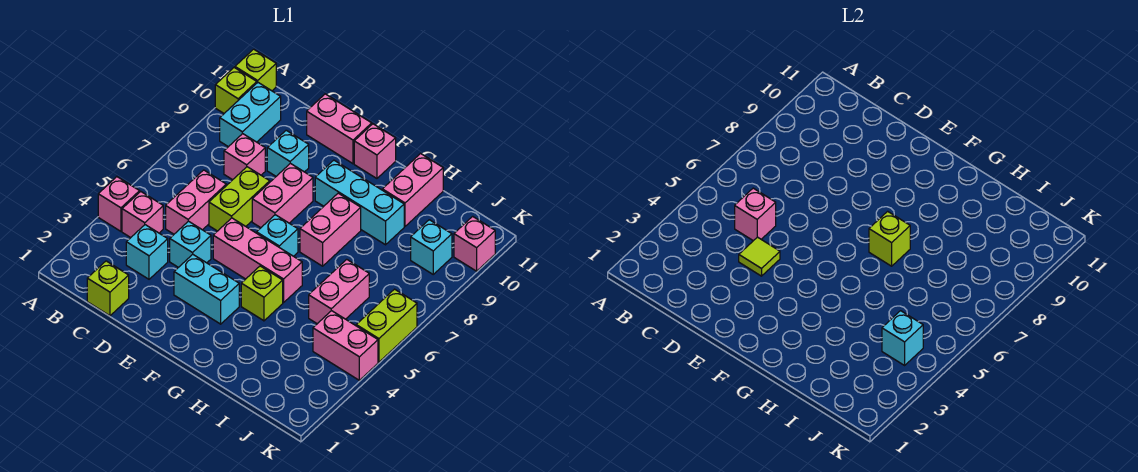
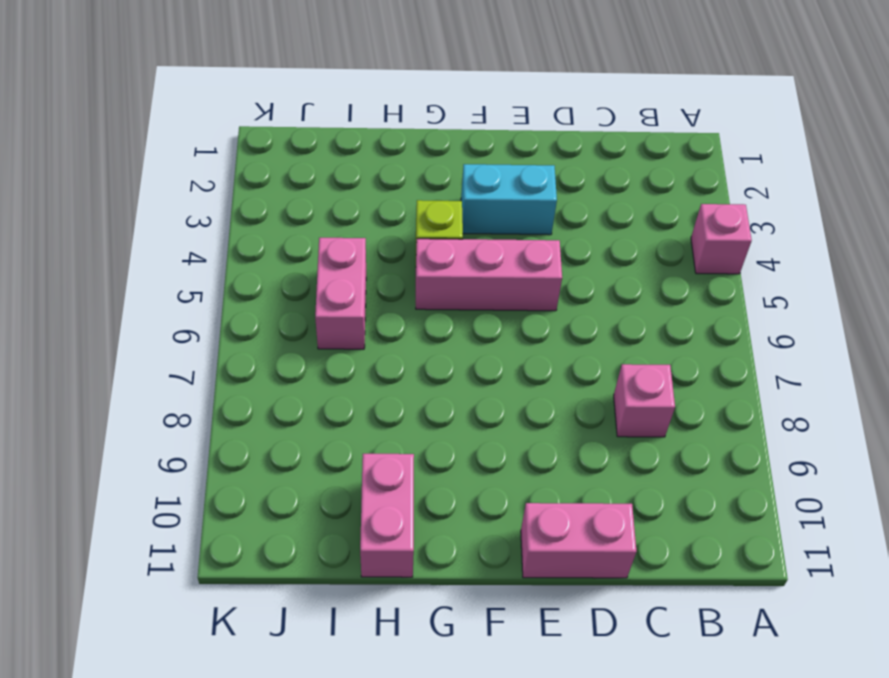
none -> lime 1x1 brick [215,68,257,113]
none -> lime 1x1 brick [235,49,276,91]
none -> pink 1x1 brick [122,192,163,238]
none -> cyan 1x2 brick [220,83,281,147]

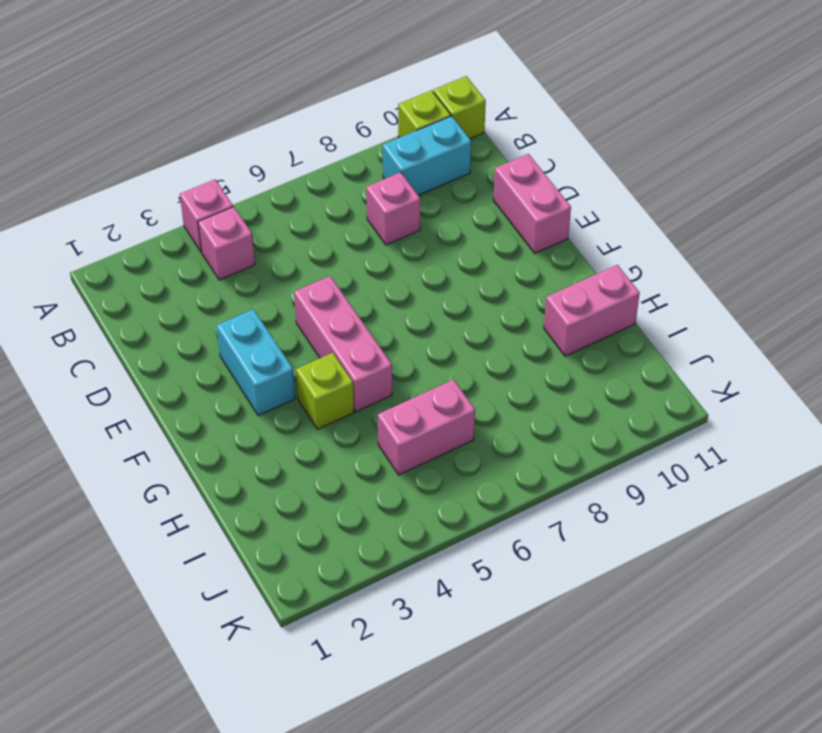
none -> lime 1x1 brick [87,261,129,316]
none -> cyan 1x1 brick [126,225,168,279]
none -> pink 1x2 brick [166,170,226,234]
none -> cyan 1x1 brick [170,221,211,267]

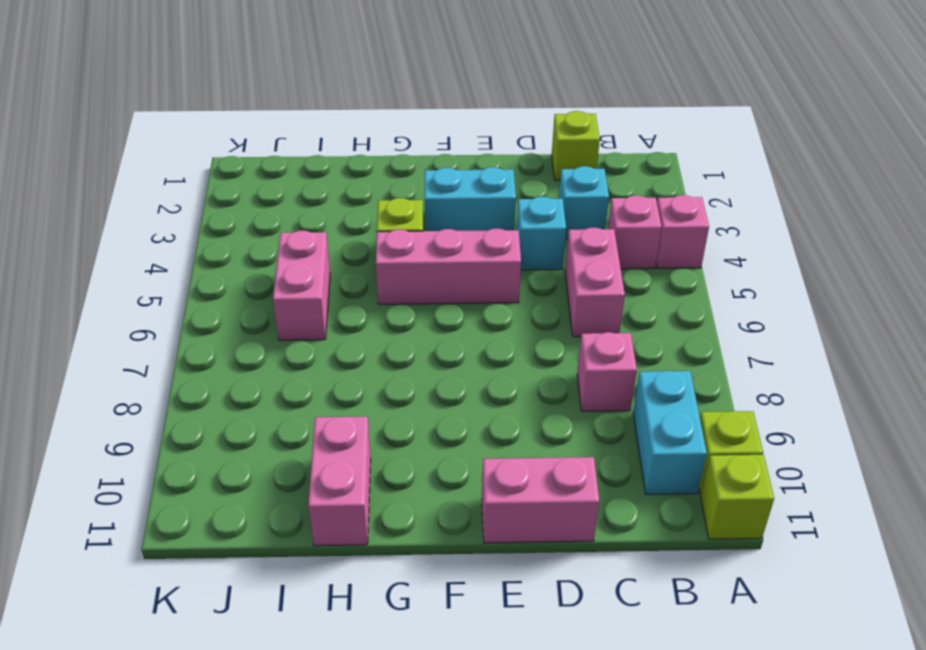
none -> lime 1x2 brick [209,167,270,231]
none -> cyan 1x1 brick [267,130,309,176]
none -> pink 1x2 brick [252,163,313,228]
none -> cyan 1x1 brick [257,215,298,256]

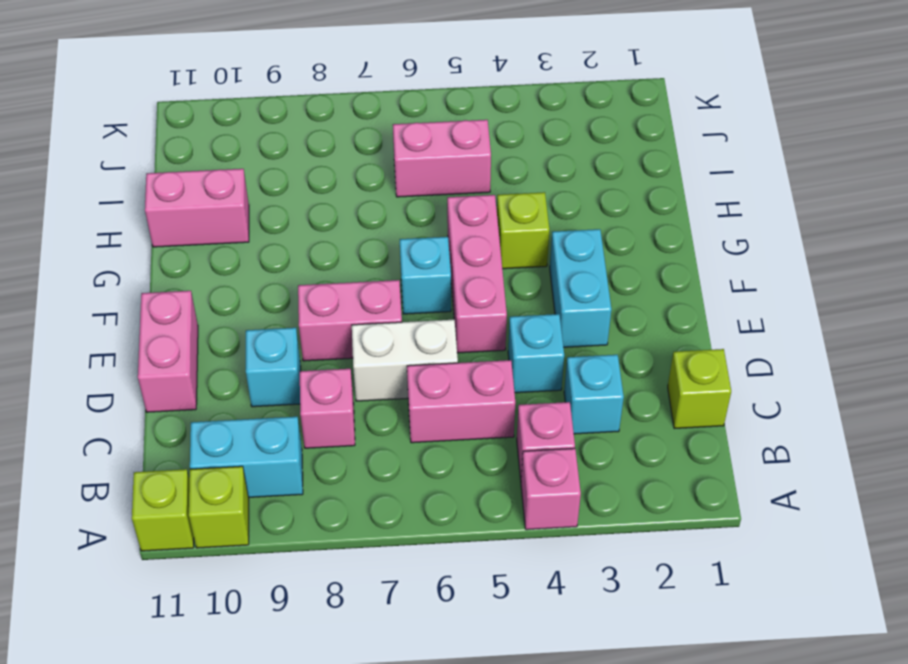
white 1x2 brick [352,320,458,401] -> lime 1x2 brick [209,167,270,231]
none -> cyan 1x3 brick [315,160,404,245]
none -> pink 1x1 brick [354,124,396,178]
none -> pink 1x2 brick [300,193,361,266]
none -> pink 1x2 brick [313,311,378,380]

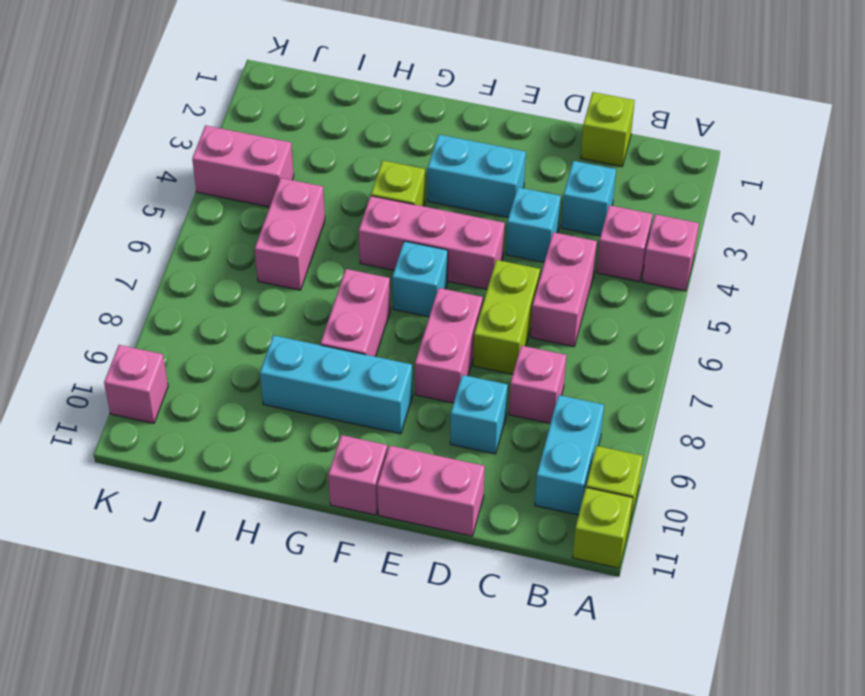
none -> pink 1x2 brick [382,154,443,226]
none -> cyan 1x1 brick [411,220,452,274]
none -> lime 1x2 brick [356,289,417,362]
none -> pink 1x1 brick [735,188,776,241]

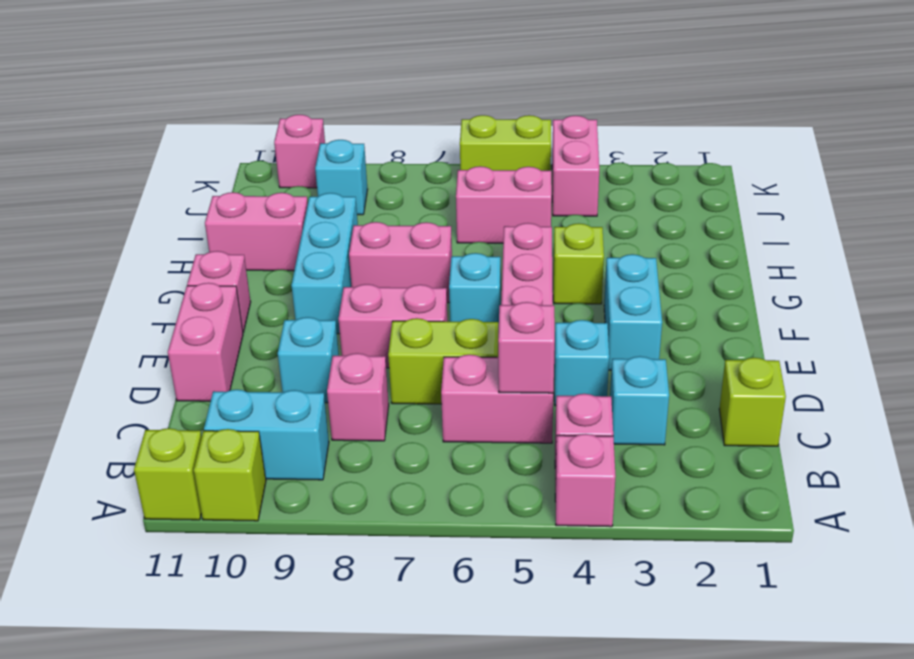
none -> lime 1x1 tile [739,237,780,276]
none -> lime 1x1 brick [869,211,910,266]
none -> cyan 1x1 brick [882,311,923,365]

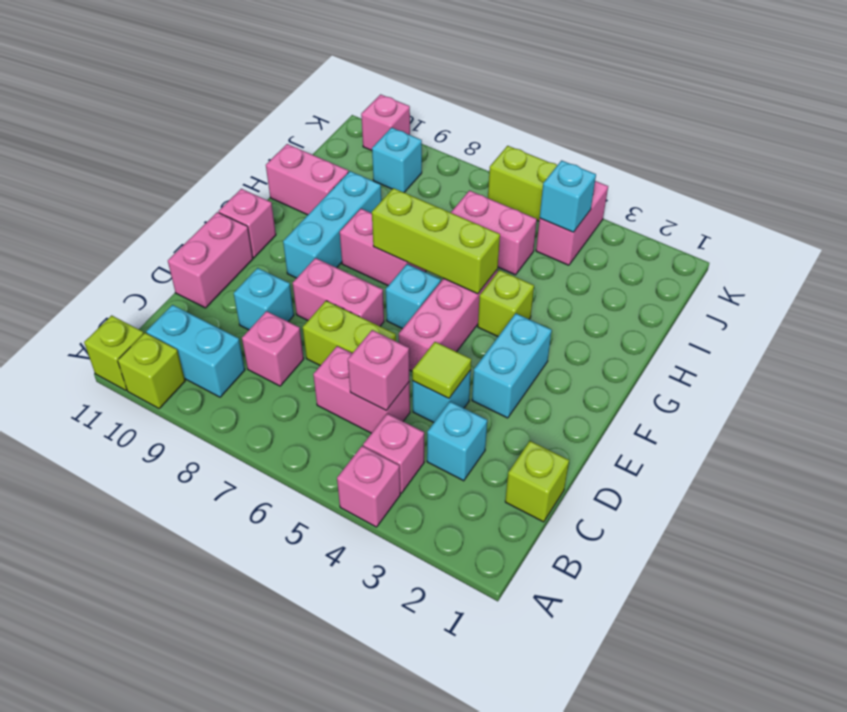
lime 1x3 brick [372,188,500,294] -> lime 1x1 brick [869,211,910,266]

